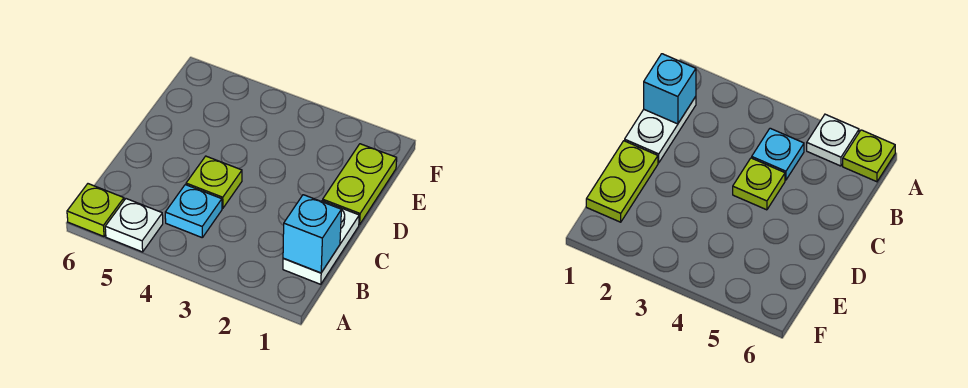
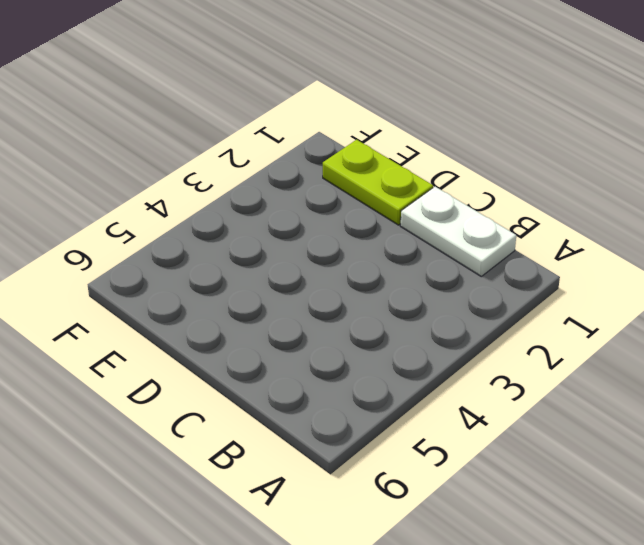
none -> white 1x1 plate [105,199,163,252]
none -> lime 1x1 plate [67,184,124,236]

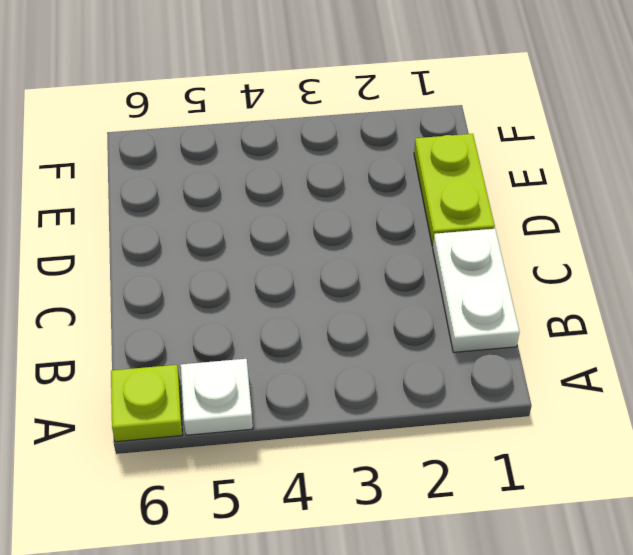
none -> cyan 1x1 plate [165,185,222,237]
none -> lime 1x1 plate [186,156,242,208]

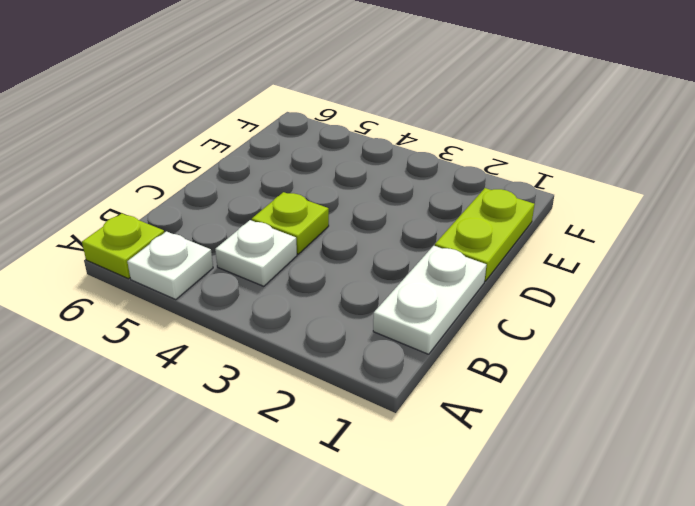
white 1x1 plate [215,220,297,286] -> cyan 1x1 plate [165,185,222,237]
none -> cyan 1x1 brick [283,195,341,273]

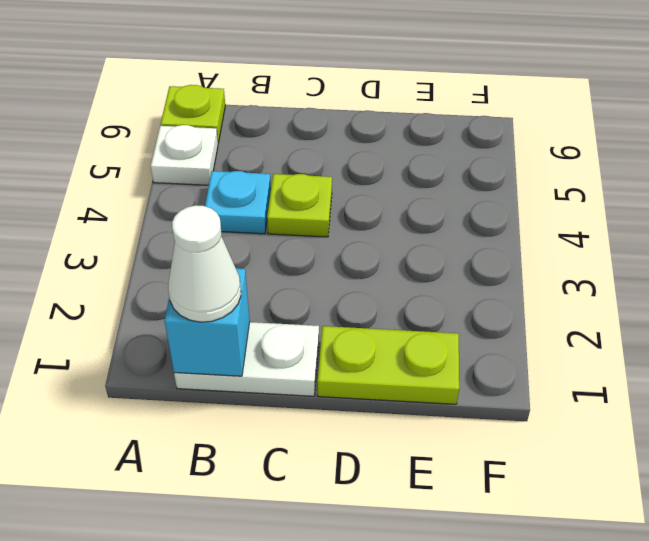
white 1x1 cone [168,205,241,322] -> none

